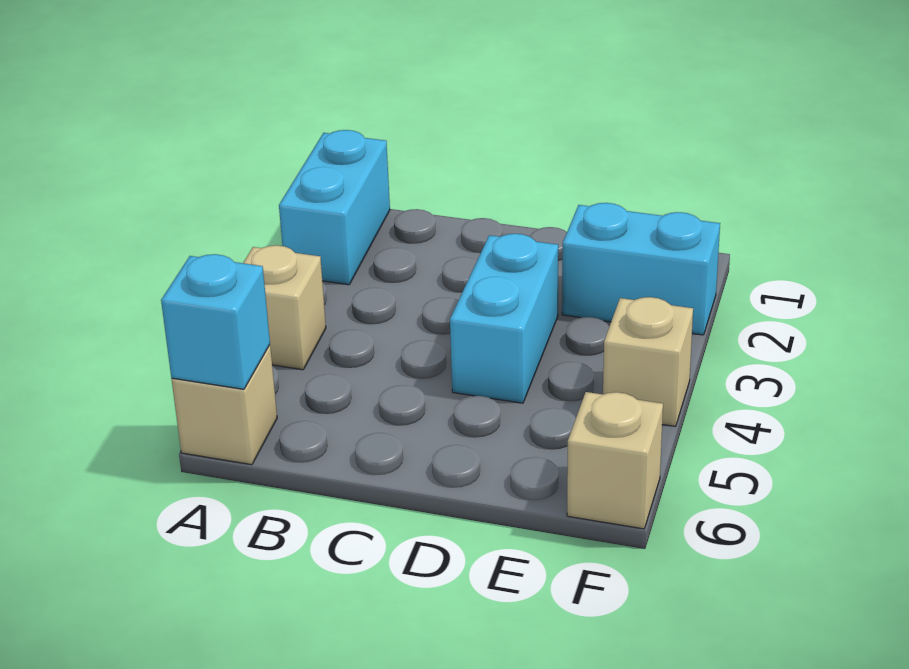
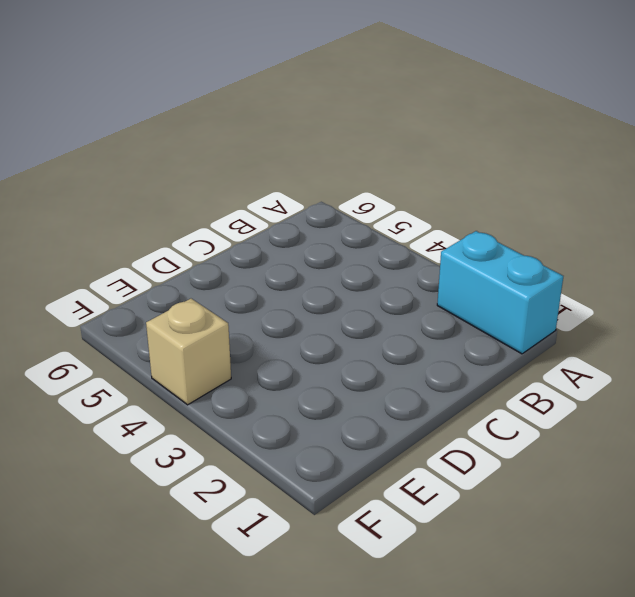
none -> tan 1x1 brick [243,245,326,370]
none -> tan 1x1 brick [172,345,277,465]

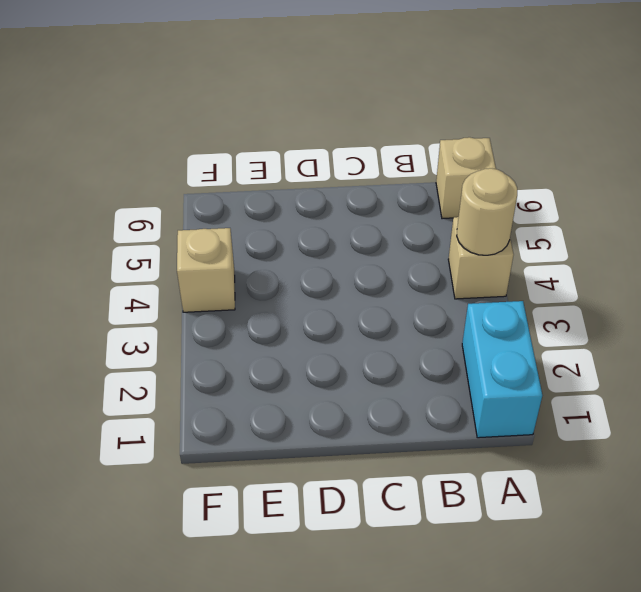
tan 1x1 round brick [457,168,517,255] -> none
none -> cyan 1x2 brick [450,234,558,403]
none -> cyan 1x2 brick [562,203,720,335]

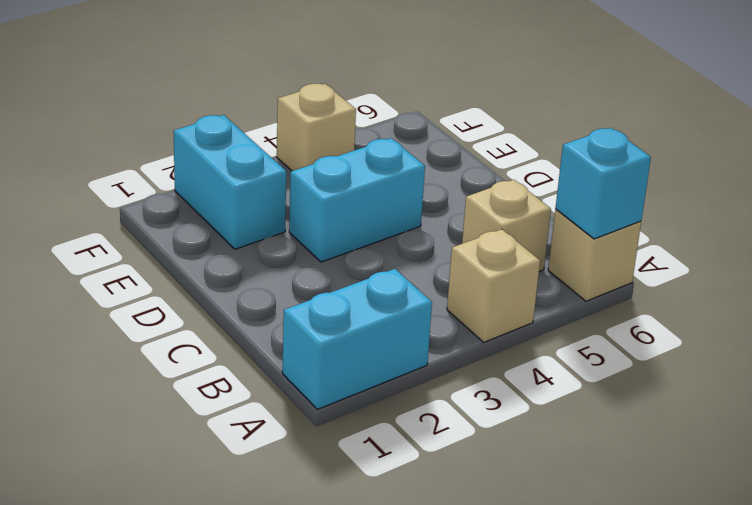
tan 1x1 brick [462,180,551,272] -> tan 1x1 brick moved to [567,392,663,529]

